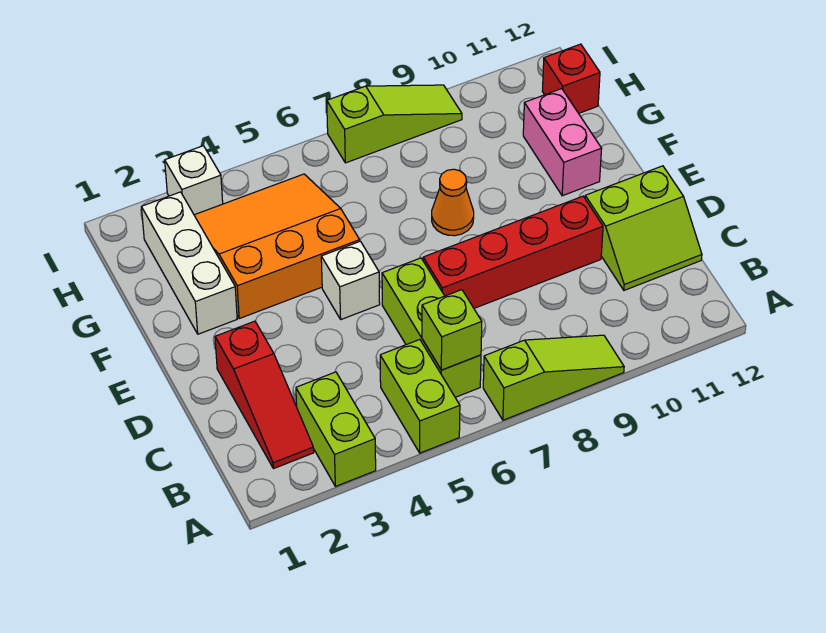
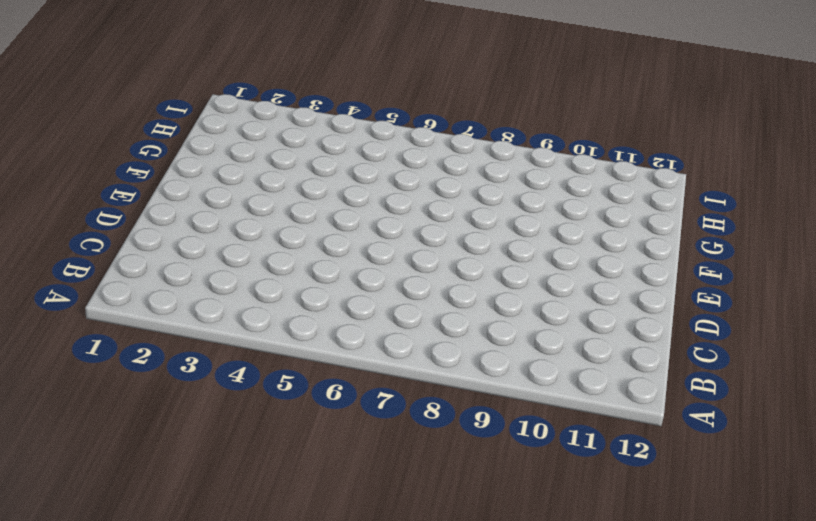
none -> lime 1x2 brick [296,372,376,486]
none -> lime 1x2 brick [380,340,460,453]
none -> lime 1x3 slope [483,335,624,420]

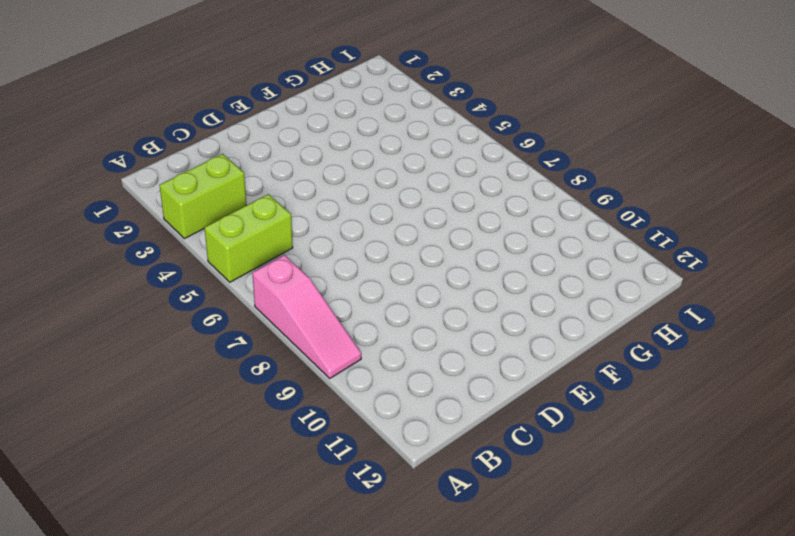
pink 1x3 slope [252,255,361,378] -> lime 1x3 slope [483,335,624,420]
none -> red 1x3 slope [215,321,314,469]
none -> lime 1x3 brick [382,258,481,397]
none -> lime 2x2 slope [585,166,702,290]

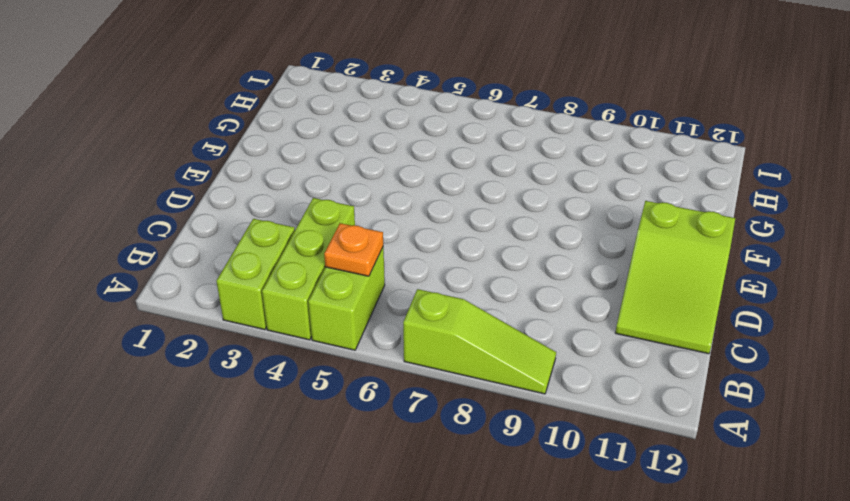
lime 1x3 brick [262,198,355,340] -> lime 1x3 brick moved to [382,258,481,397]
orange 1x1 plate [324,223,383,276] -> none
lime 2x3 slope [615,201,735,354] -> lime 2x2 slope [585,166,702,290]
none -> red 1x3 slope [215,321,314,469]
none -> red 1x4 brick [423,196,603,308]
none -> white 1x1 brick [321,241,380,319]

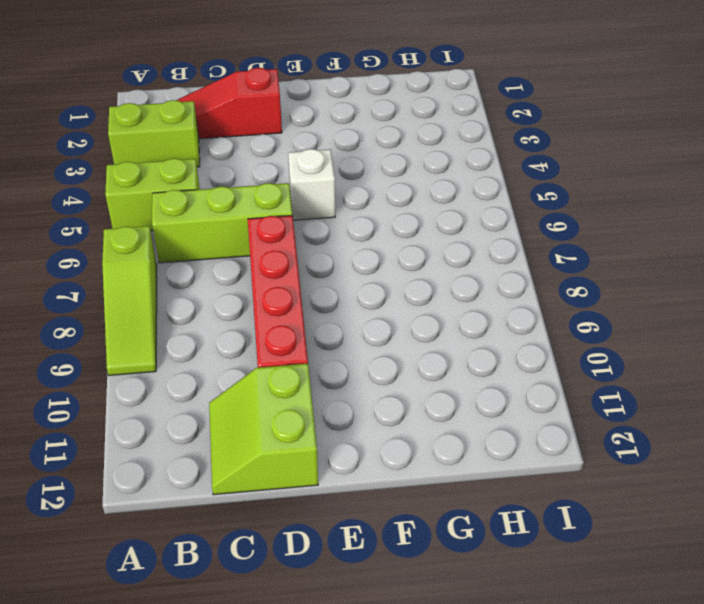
none -> white 1x3 brick [141,192,237,334]
none -> orange 3x3 slope [194,174,360,318]
none -> orange 1x1 cone [432,169,474,236]

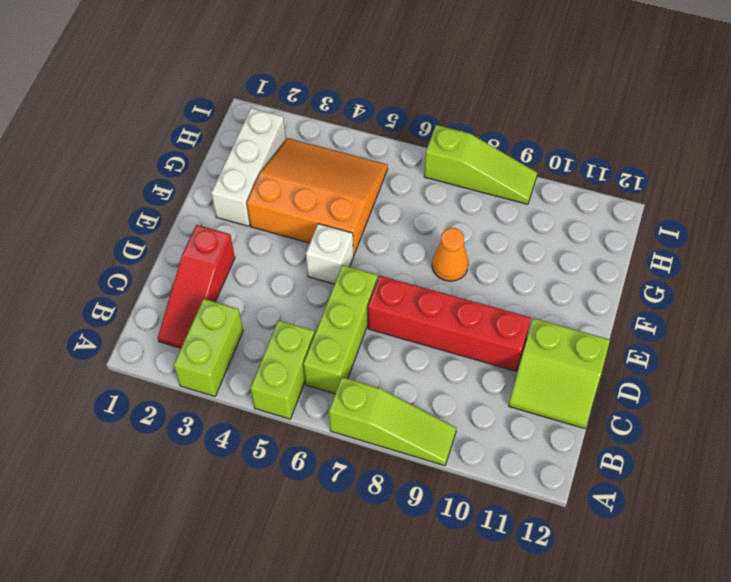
none -> pink 1x2 brick [523,89,602,196]
none -> red 1x1 brick [542,44,600,113]
none -> white 1x1 brick [165,146,223,215]

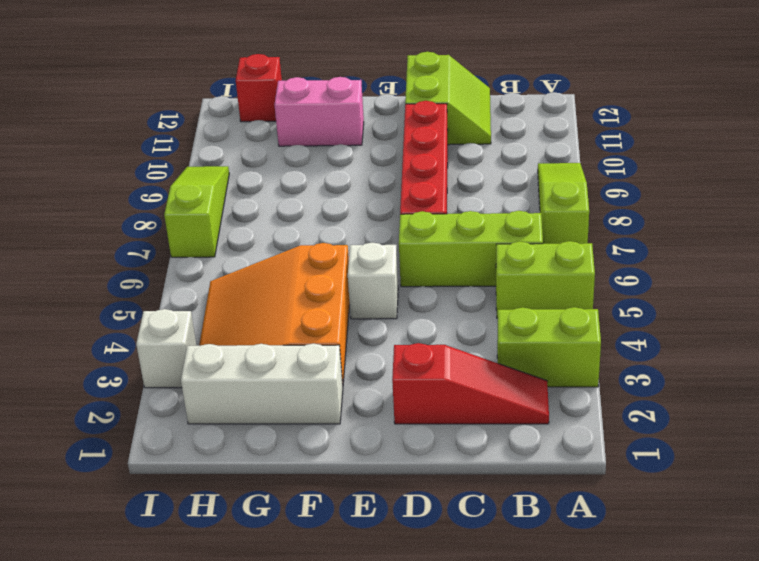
none -> orange 1x1 cone [432,169,474,236]
none -> lime 1x1 brick [422,290,482,370]

